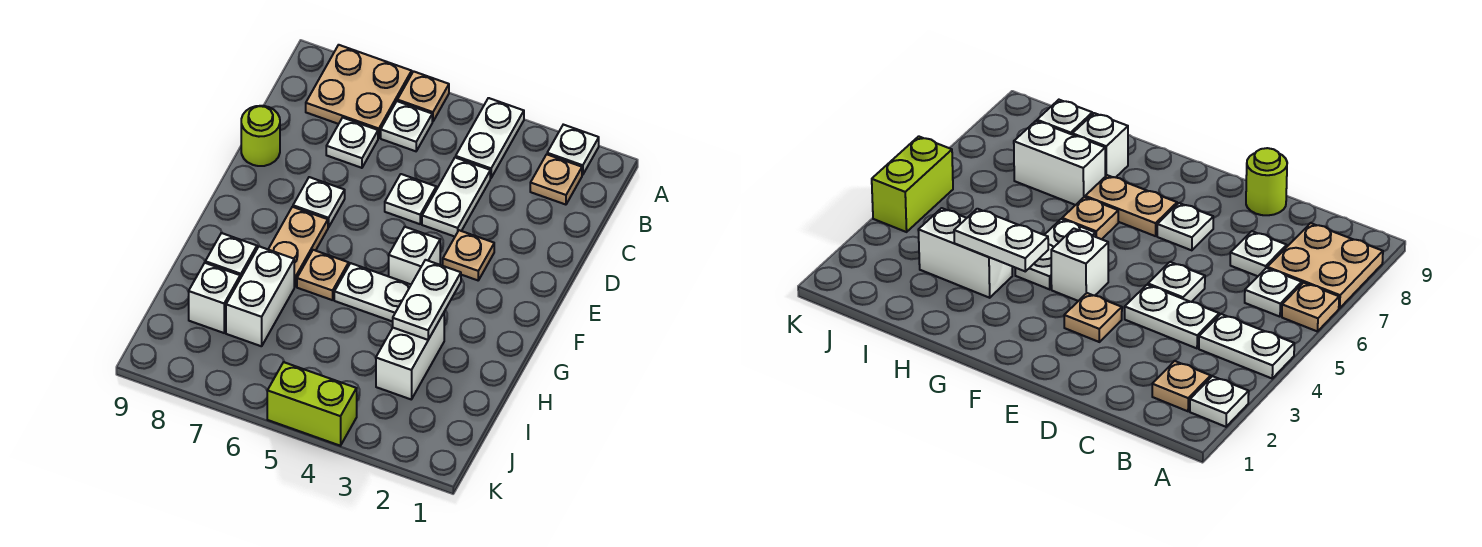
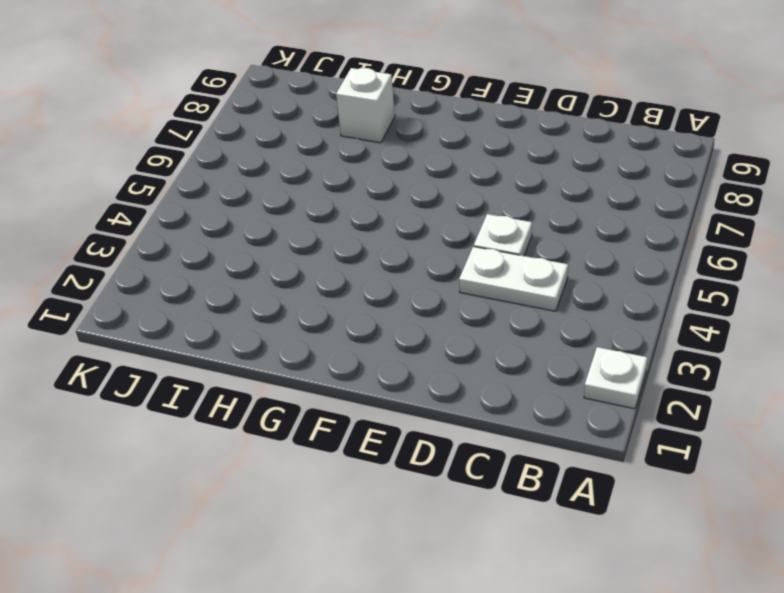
none -> white 1x2 plate [456,98,524,178]
none -> tan 1x1 plate [397,71,449,122]
none -> tan 2x2 plate [306,45,412,138]

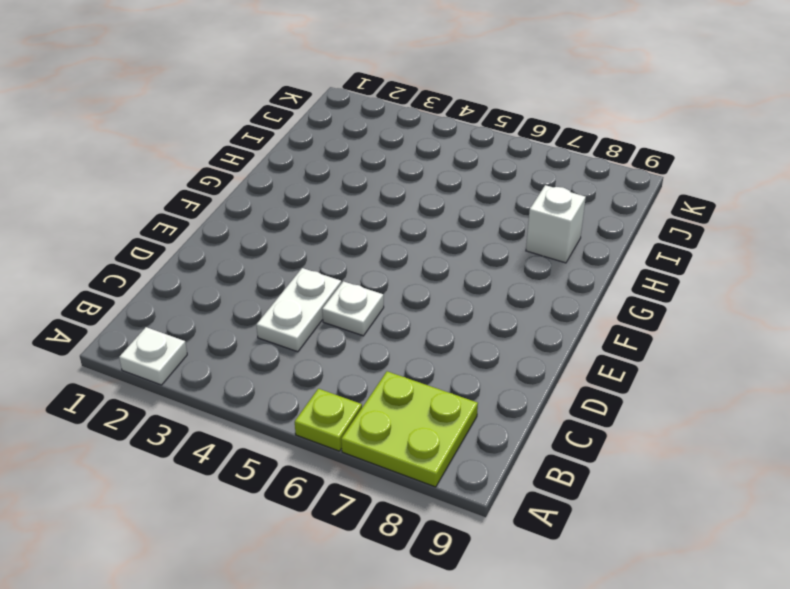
lime 1x1 plate [295,389,362,451] -> tan 1x1 plate [397,71,449,122]
lime 2x2 plate [341,371,478,487] -> tan 2x2 plate [306,45,412,138]
none -> white 1x2 plate [456,98,524,178]
none -> tan 1x1 plate [530,154,582,205]
none -> white 1x1 plate [381,101,432,151]

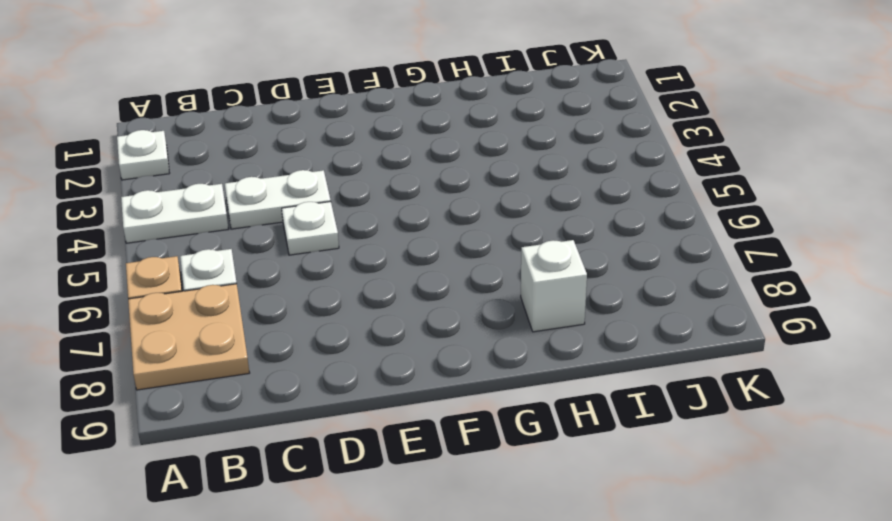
none -> tan 1x1 plate [530,154,582,205]
none -> white 1x1 plate [326,118,378,168]
none -> lime 1x1 round brick [241,106,280,166]

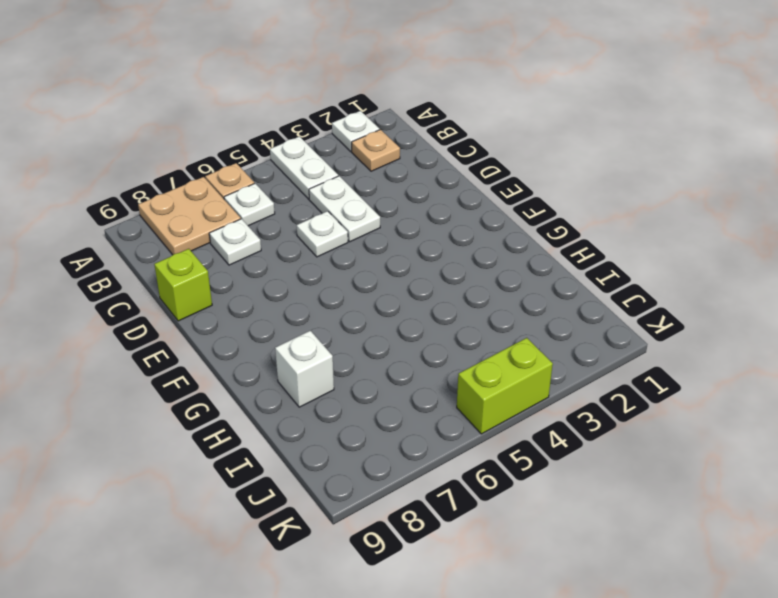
lime 1x1 brick [154,249,212,321] -> lime 1x1 round brick [241,106,280,166]
none -> tan 1x1 plate [443,230,494,280]
none -> white 1x1 plate [293,177,345,227]
none -> white 1x1 brick [389,227,440,284]

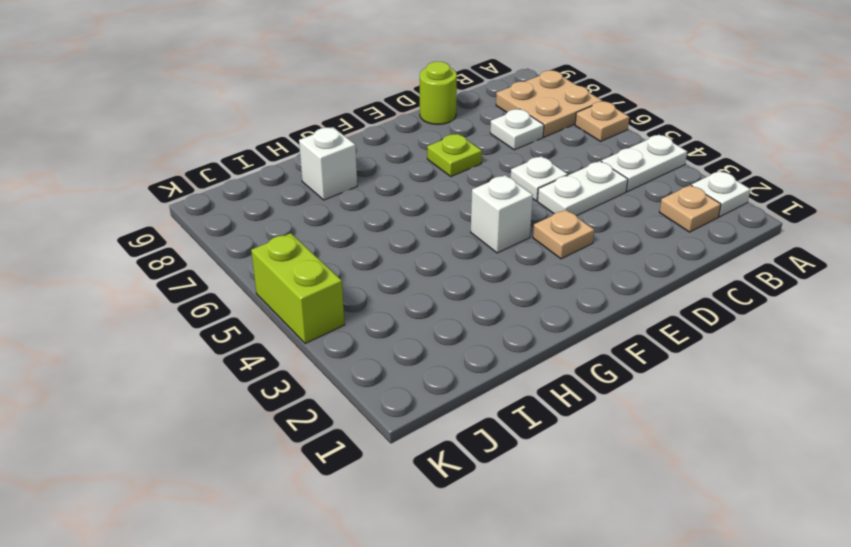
lime 1x1 plate [427,134,482,176] -> white 1x1 plate [293,177,345,227]
none -> white 1x1 plate [381,101,432,151]
none -> tan 1x2 plate [268,207,328,287]
none -> white 1x2 plate [334,263,411,322]

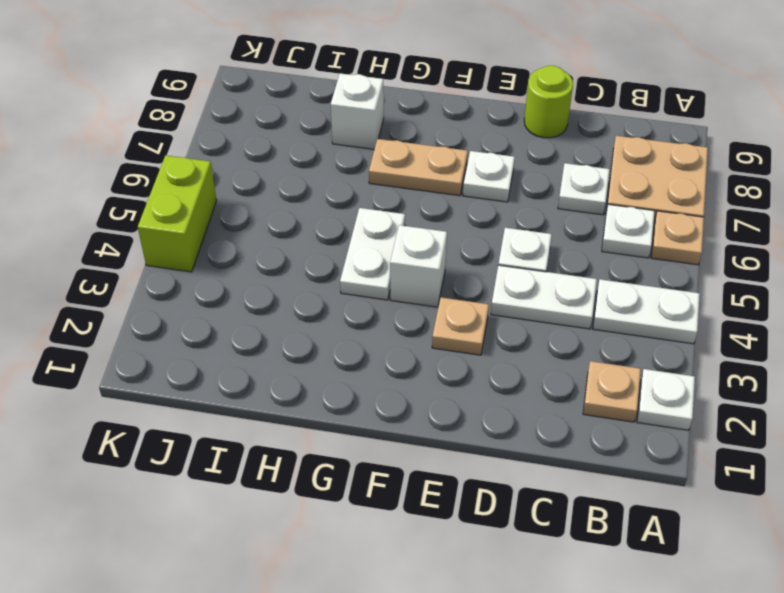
none -> tan 1x1 plate [297,250,349,300]
none -> white 1x2 brick [376,313,444,399]
none -> white 1x2 brick [226,246,294,346]

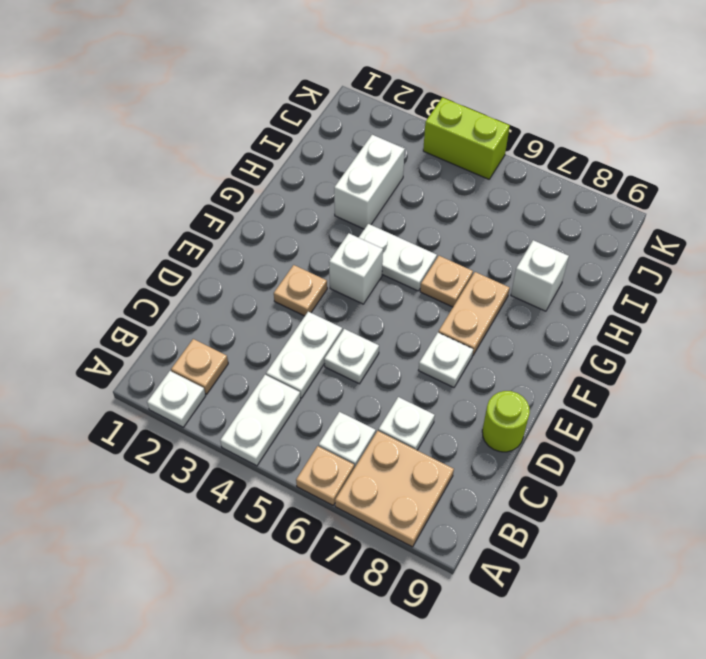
none -> white 1x2 brick [226,246,294,346]
none -> white 1x1 brick [189,263,240,333]
none -> white 1x2 plate [393,260,461,340]

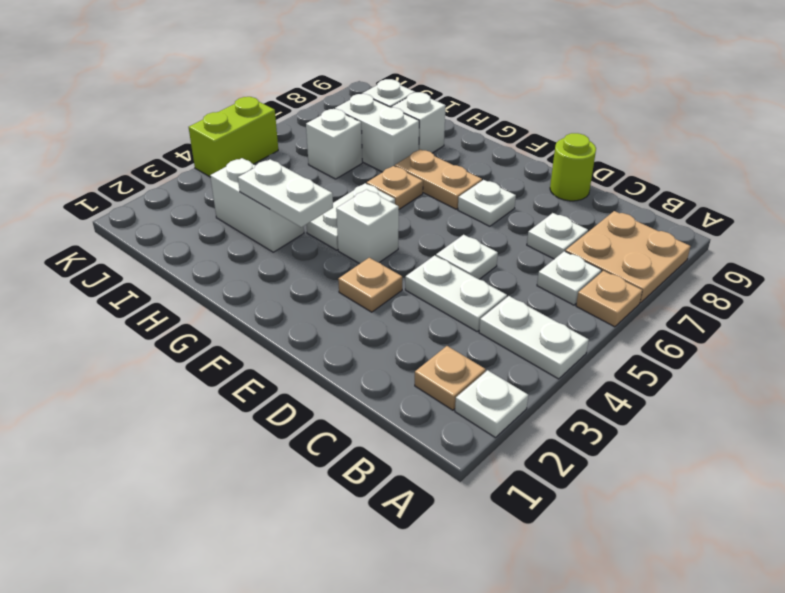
white 1x1 brick [306,109,362,179] -> none

